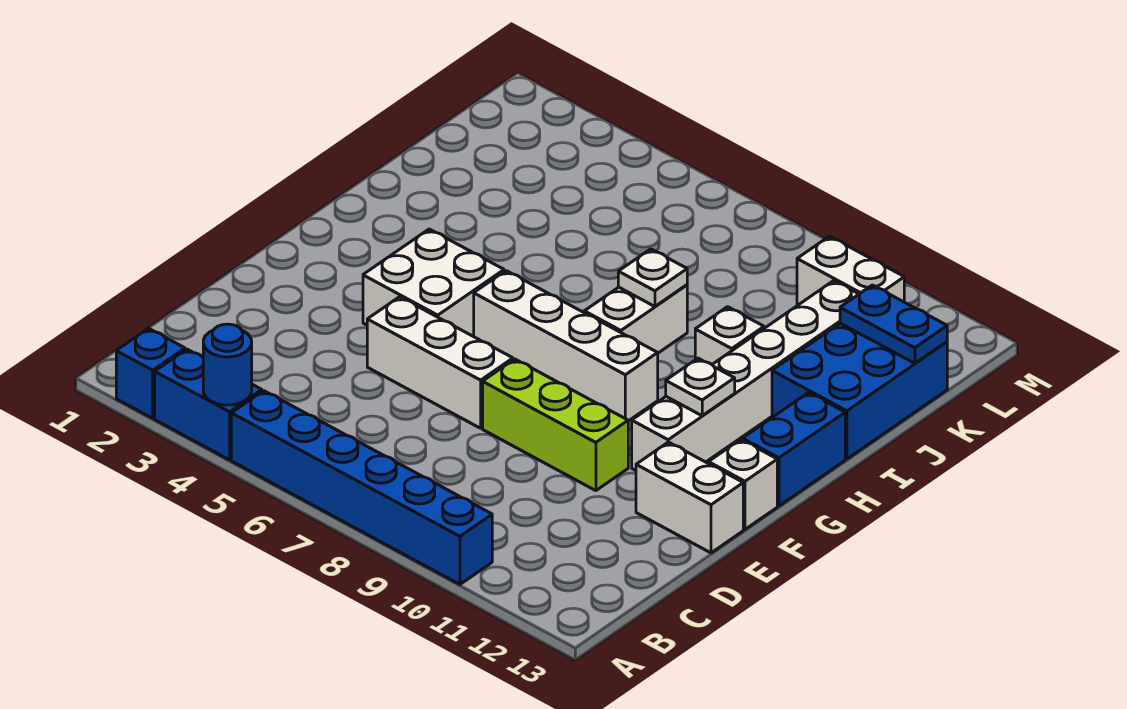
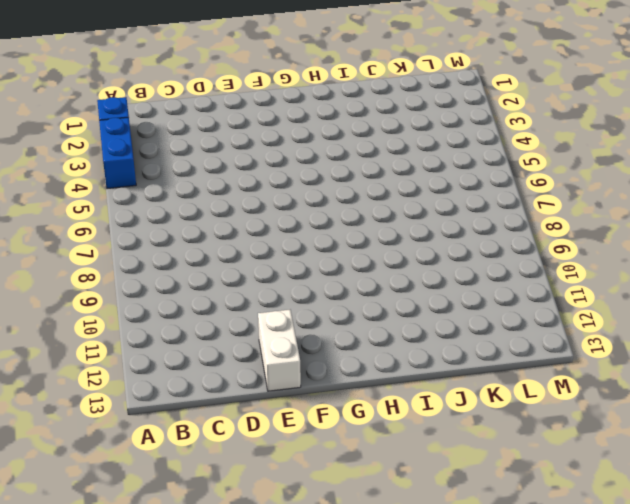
none -> blue 1x6 brick [231,391,492,584]
none -> white 1x3 brick [367,297,513,428]
none -> lime 1x3 brick [483,359,628,491]

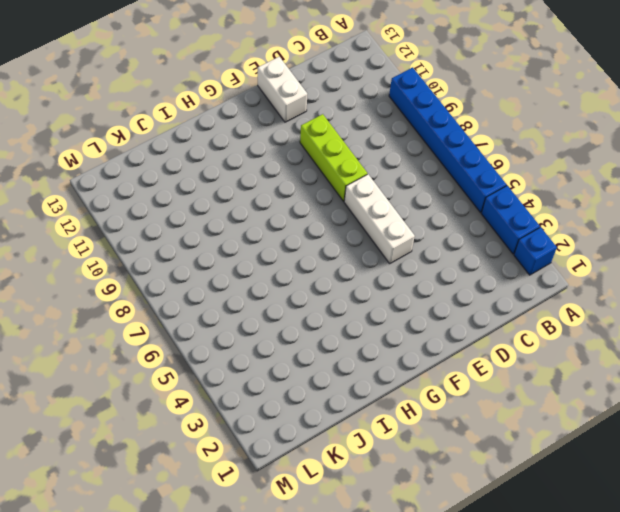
none -> white 2x2 brick [363,229,504,336]
none -> white 1x6 brick [632,281,858,470]
none -> white 1x1 brick [708,440,777,529]

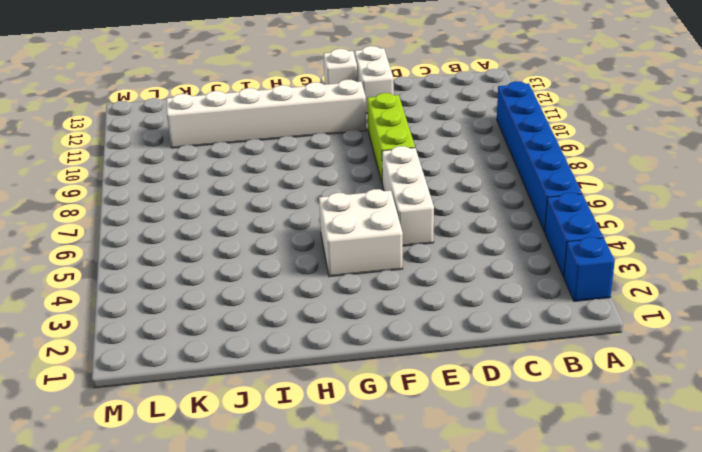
none -> white 1x4 brick [474,271,658,421]
none -> blue 1x2 brick [742,393,845,506]
none -> white 1x2 brick [584,285,687,353]

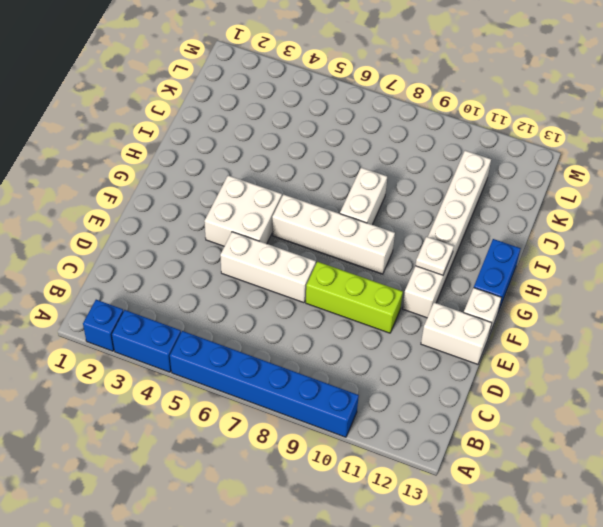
none -> white 1x1 brick [695,307,764,364]
none -> blue 2x3 brick [772,323,947,459]
none -> white 1x2 brick [797,236,904,306]

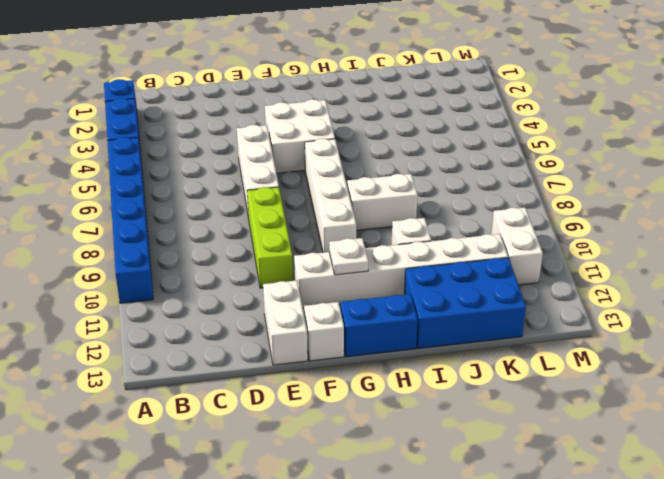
none -> blue 1x1 round brick [203,324,252,405]
none -> white 1x1 plate [618,249,687,306]
none -> blue 1x2 plate [840,285,947,363]

